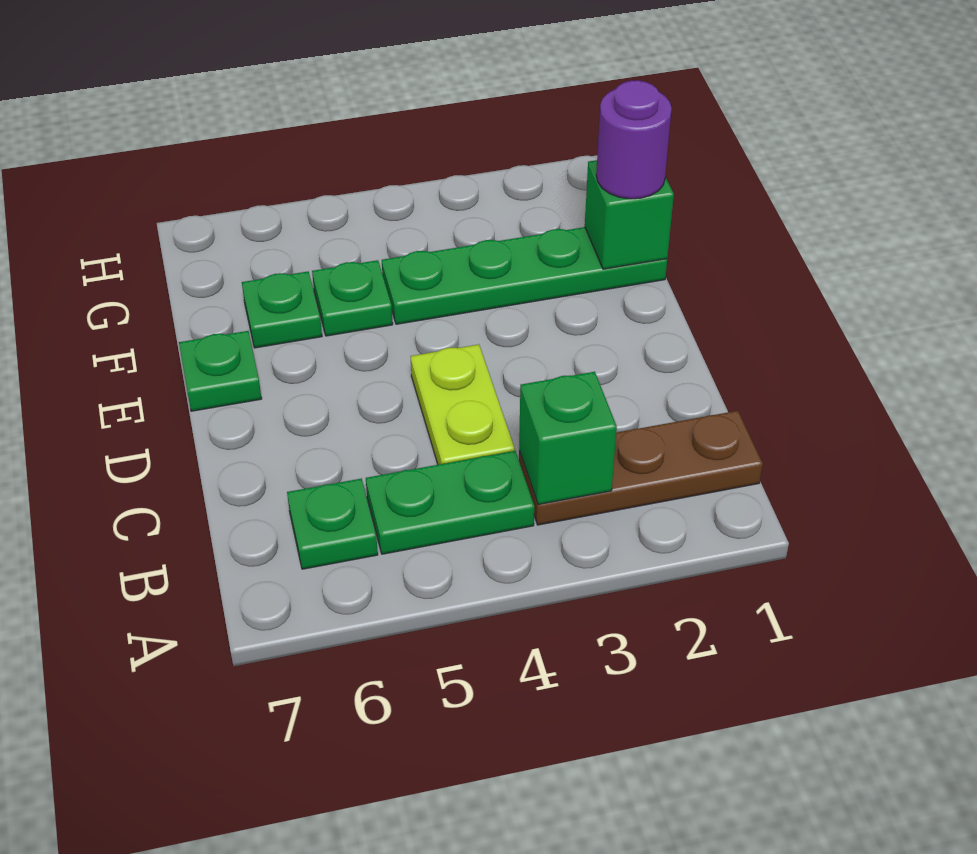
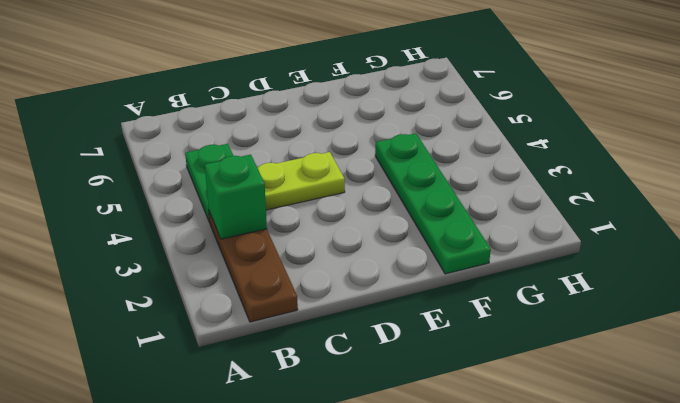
none -> green 1x1 plate [287,479,378,569]
none -> green 1x1 plate [179,331,262,411]

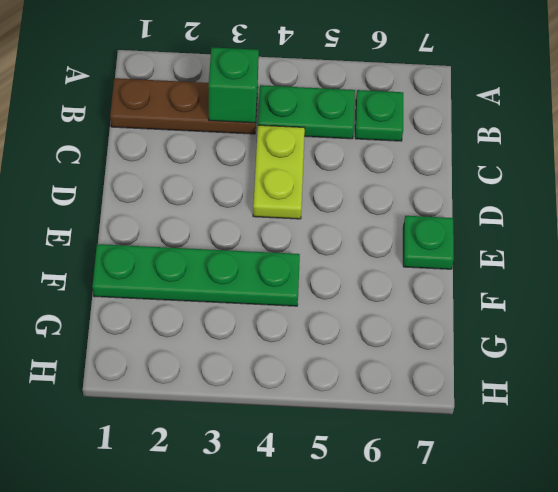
none -> green 1x1 plate [312,260,393,336]
none -> green 1x1 plate [242,272,322,348]

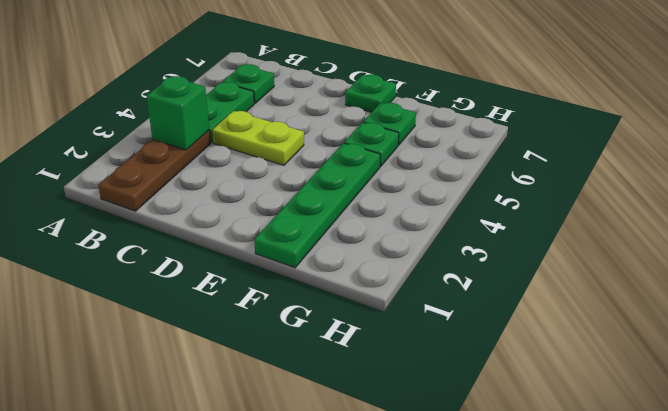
none -> green 1x1 brick [585,160,674,269]
none -> purple 1x1 round brick [596,80,672,199]

